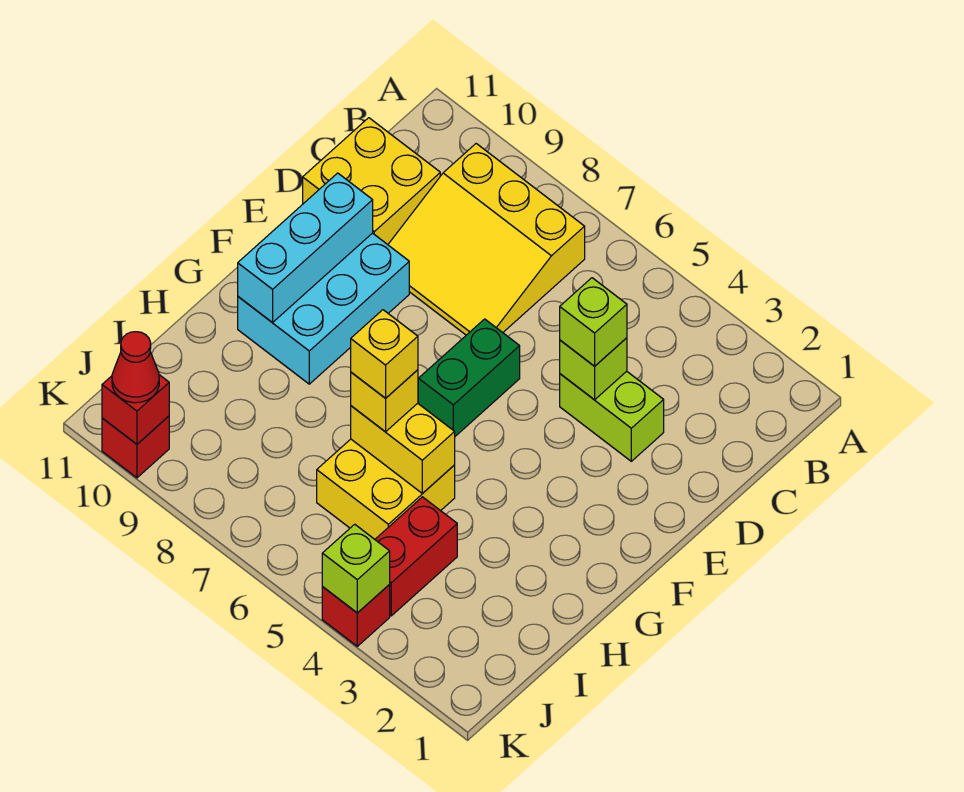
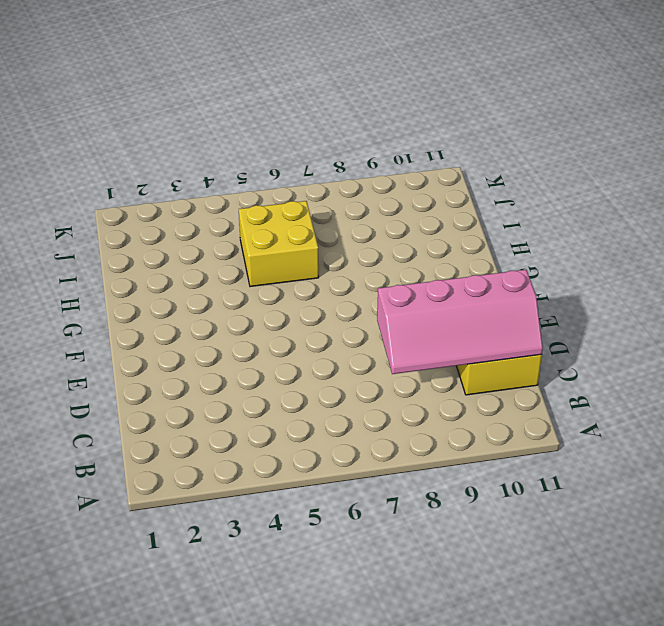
pink 2x4 slope [377,270,543,374] -> none
none -> yellow 3x3 slope [388,144,585,335]
none -> lime 1x2 brick [560,371,664,461]
none -> green 1x2 brick [418,319,520,436]

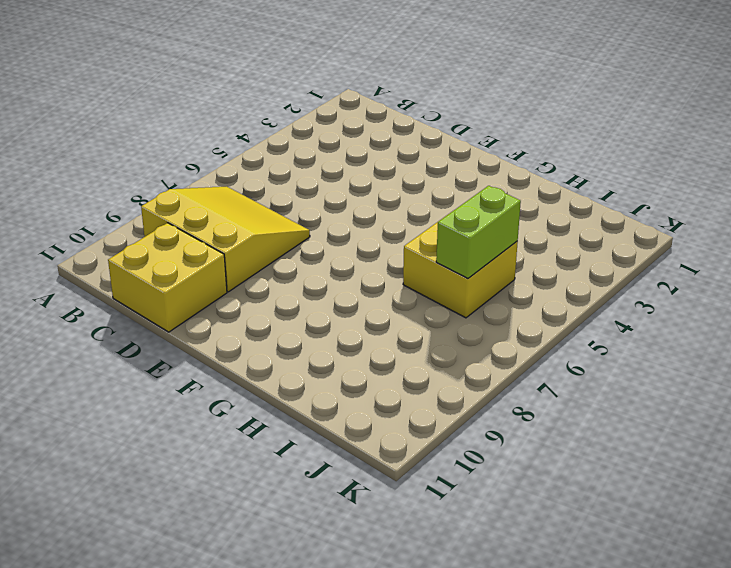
yellow 3x3 slope [141,187,310,292] -> yellow 3x3 slope turned to [388,144,585,335]
lime 1x2 brick [436,186,521,279] -> lime 1x2 brick moved to [560,371,664,461]
none -> green 1x2 brick [418,319,520,436]
none -> cyan 2x3 brick [238,233,409,384]
none -> red 1x2 brick [375,497,457,616]

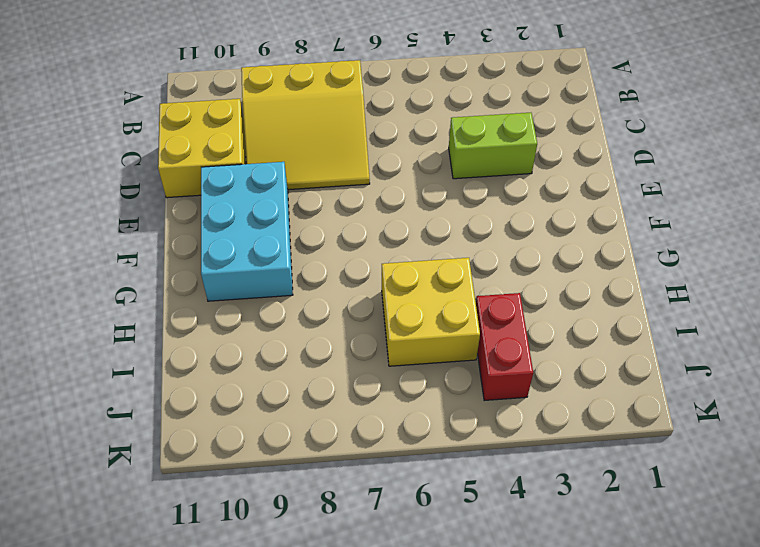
none -> green 1x2 brick [418,319,520,436]
none -> red 1x1 brick [322,585,390,646]
none -> red 1x1 brick [102,416,169,478]

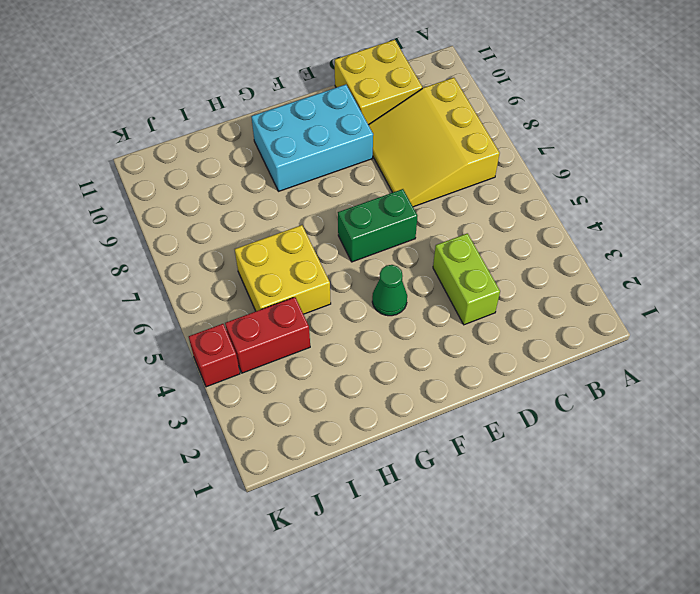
green 1x1 cone [372,265,407,316] -> none
none -> red 1x1 brick [102,416,169,478]
none -> lime 1x1 brick [560,338,627,400]
none -> cyan 1x3 brick [238,173,373,323]

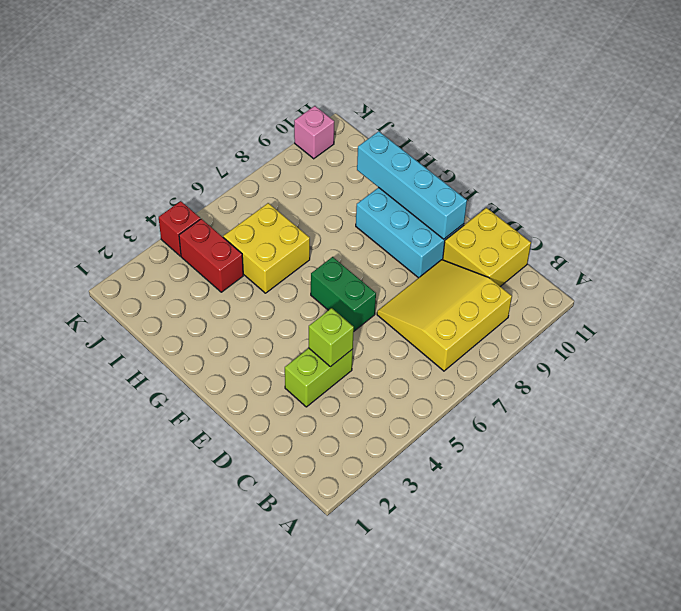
cyan 1x4 brick [357,131,467,239] -> cyan 1x3 brick [238,173,373,323]
pink 1x1 brick [294,106,334,159] -> red 1x1 brick [102,416,169,478]
none -> yellow 1x2 brick [351,403,455,494]
none -> lime 1x1 brick [322,524,390,613]
none -> red 1x1 brick [102,375,169,444]

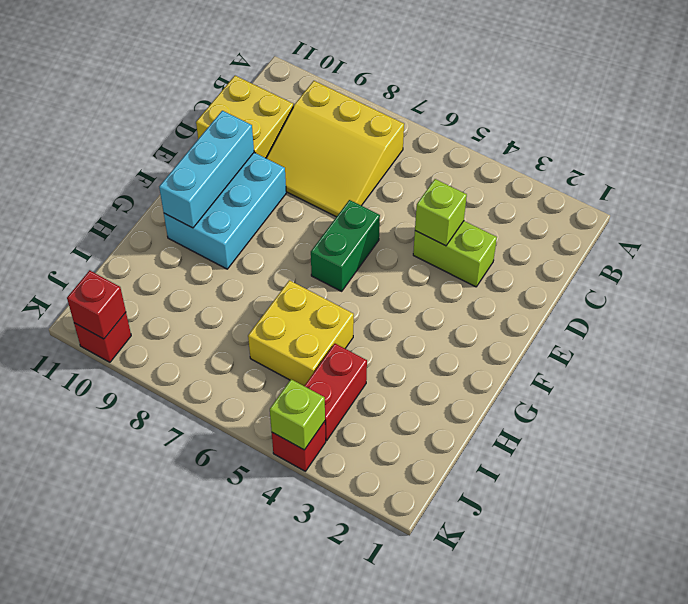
none -> yellow 1x2 brick [351,403,455,494]
none -> lime 1x1 brick [560,278,627,366]
none -> yellow 1x1 brick [351,370,418,432]

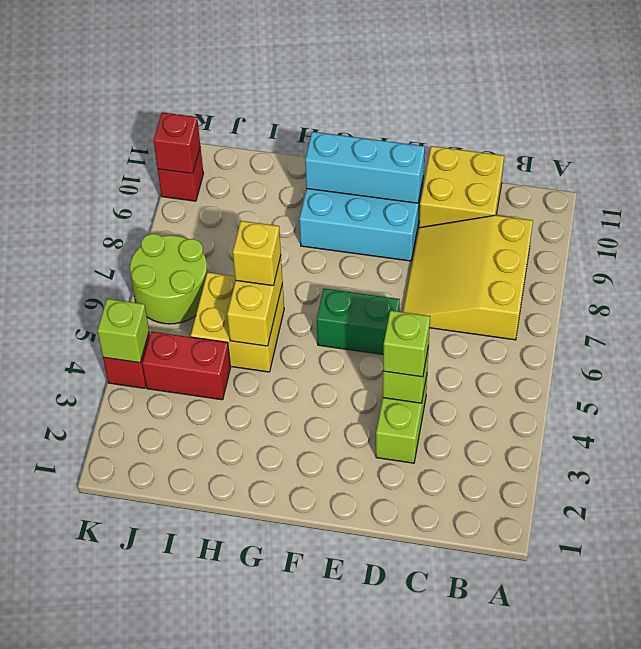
lime 2x2 round brick [130,234,207,324] -> none
none -> red 1x1 cone [112,332,159,403]
none -> yellow 1x1 brick [351,310,418,398]

